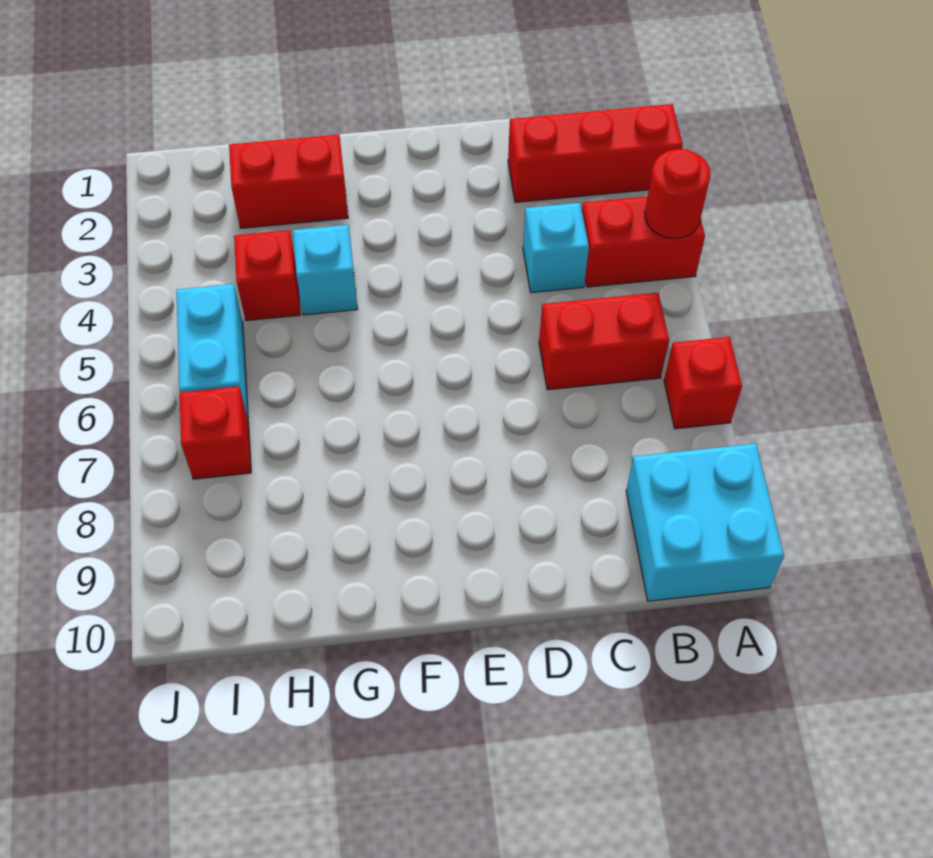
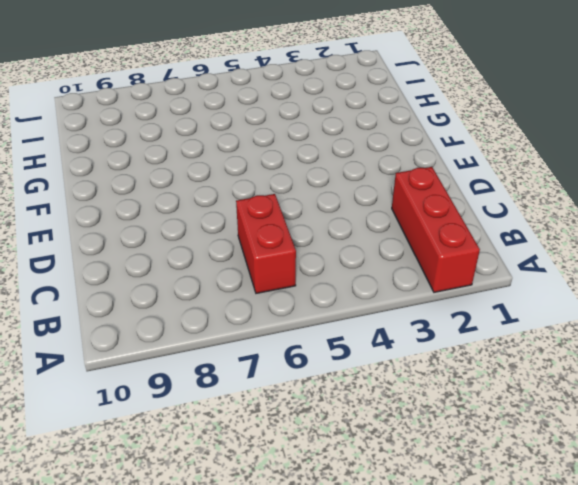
none -> red 1x2 brick [582,196,705,287]
none -> red 1x1 brick [664,337,742,429]
none -> cyan 2x2 brick [626,444,784,601]

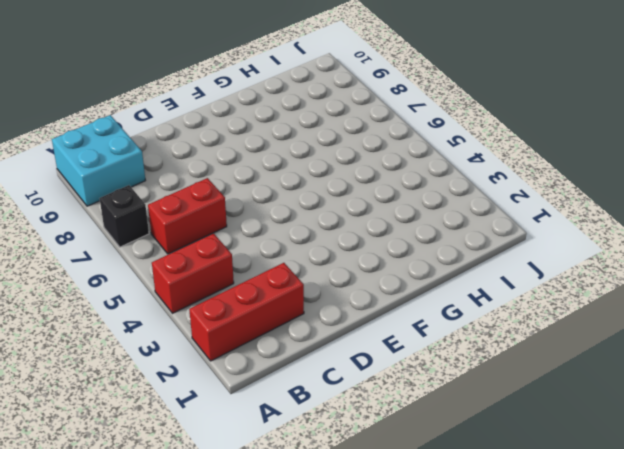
black 1x1 brick [100,185,149,247] -> red 1x1 brick [664,337,742,429]
none -> cyan 1x1 brick [523,203,589,293]
none -> red 1x2 brick [229,134,348,228]
none -> cyan 1x1 brick [293,225,357,315]

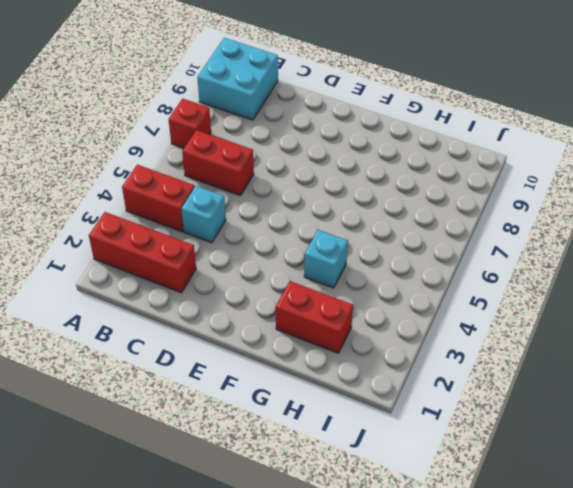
none -> red 1x1 brick [234,230,300,321]
none -> cyan 1x2 brick [176,284,248,419]
none -> red 1x1 brick [180,387,251,479]

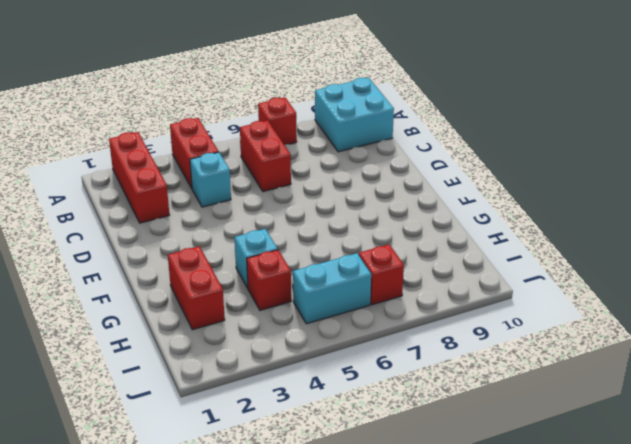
none -> red 1x1 round brick [645,149,710,238]

